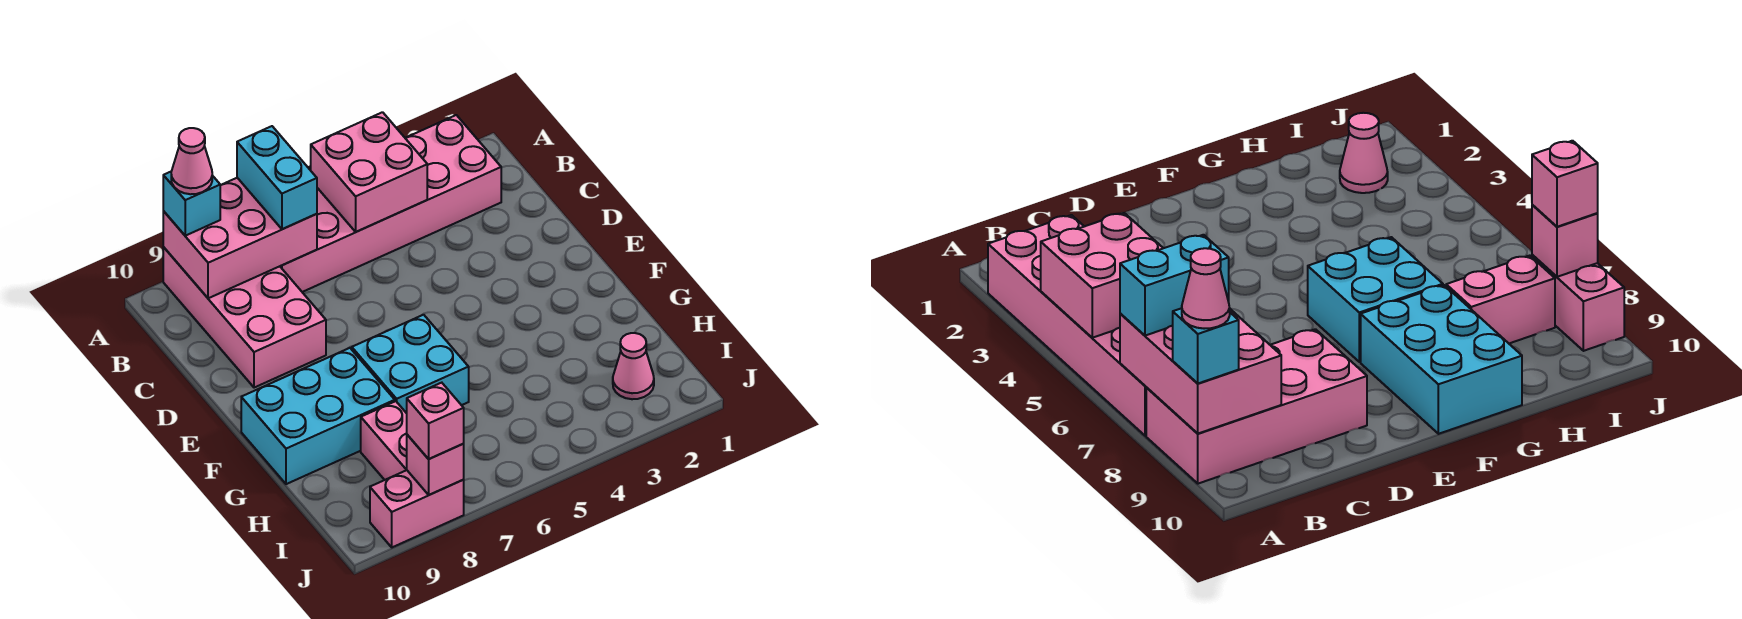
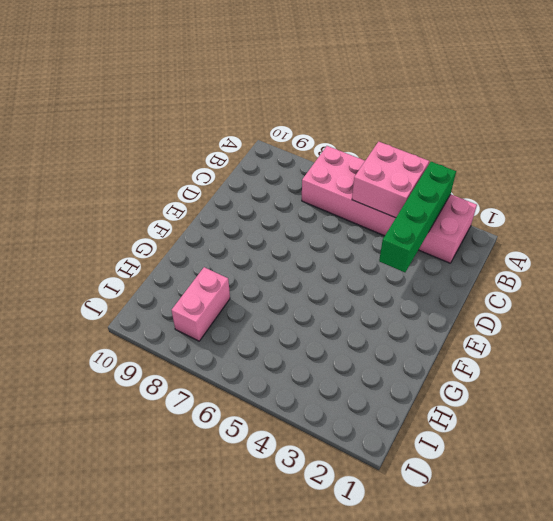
green 1x4 brick [379,162,456,272] -> none
none -> pink 2x4 brick [163,247,326,388]
none -> cyan 2x2 brick [352,315,469,413]
none -> cyan 2x3 brick [241,348,395,484]

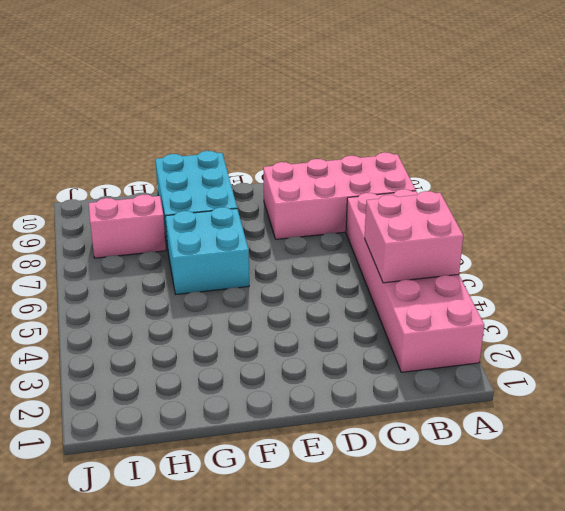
none -> pink 1x1 cone [613,333,654,399]
none -> pink 1x2 brick [370,470,464,547]
none -> pink 2x3 brick [163,178,317,298]

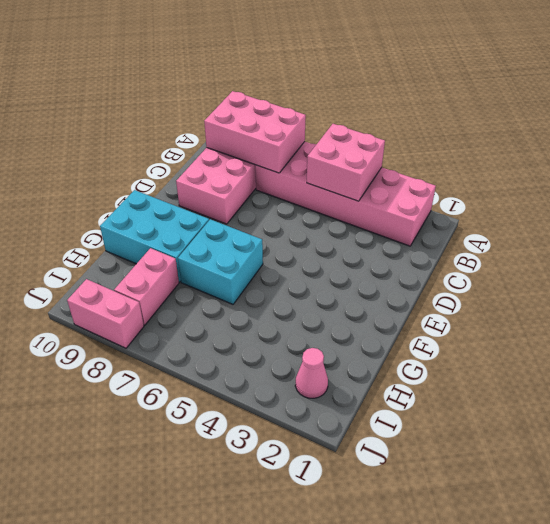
none -> pink 1x1 brick [407,435,464,495]
none -> cyan 1x2 brick [237,126,317,229]
none -> cyan 1x1 brick [163,172,220,236]

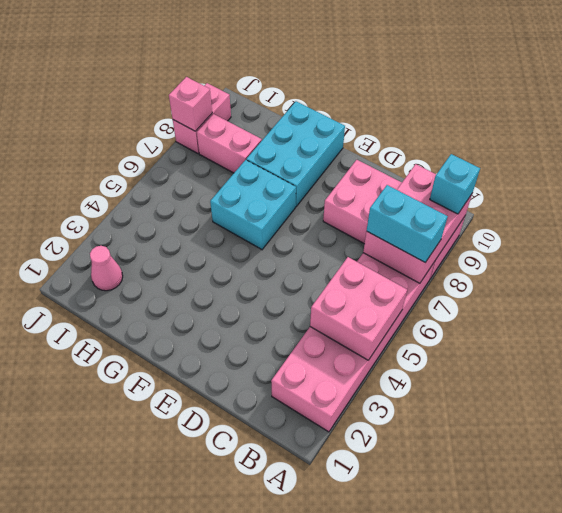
none -> pink 1x1 brick [407,383,464,459]
none -> pink 1x1 cone [171,128,212,194]

